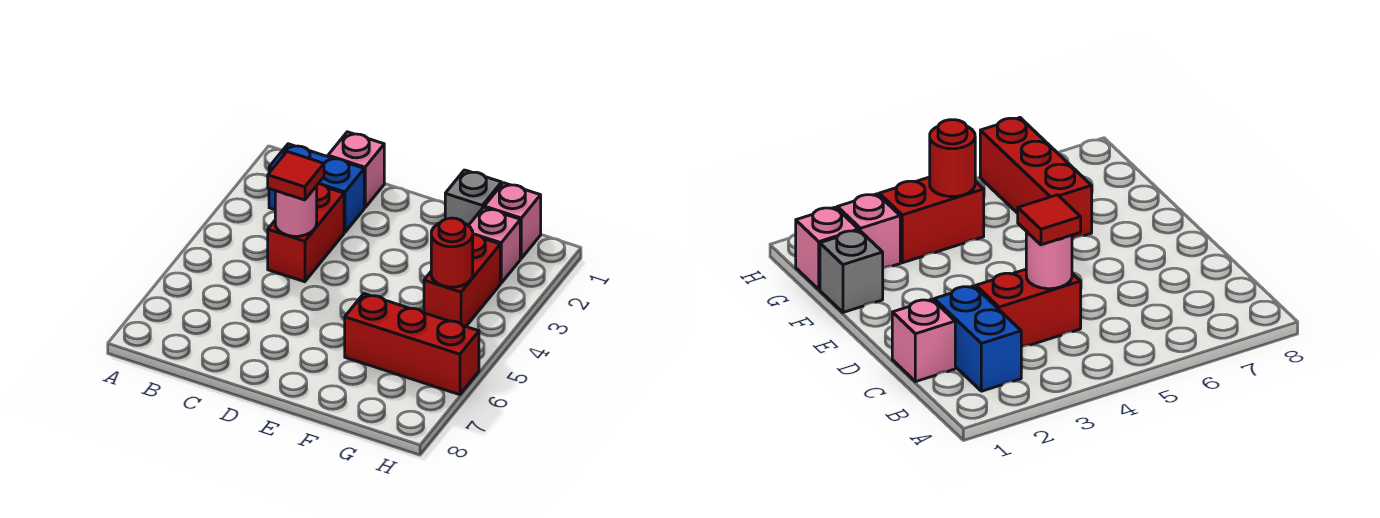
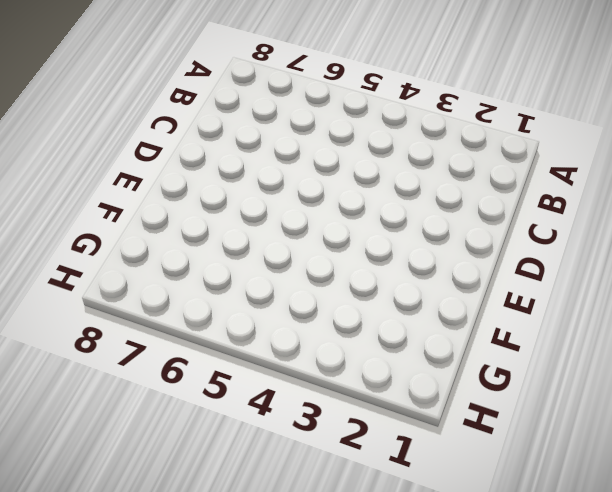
none -> blue 1x2 brick [269,144,364,232]
none -> pink 1x1 brick [328,132,384,208]

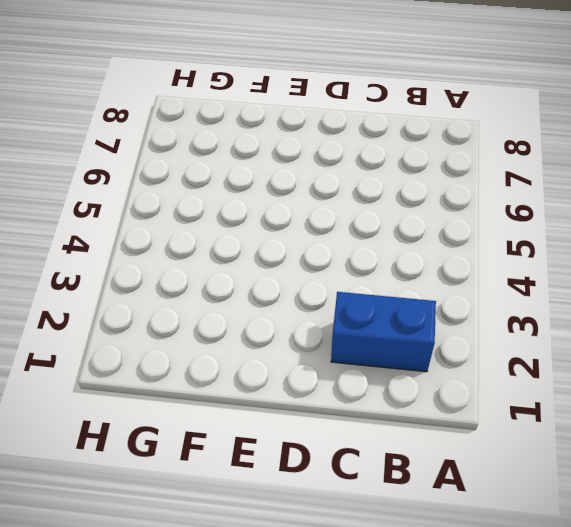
none -> pink 1x1 brick [328,132,384,208]
none -> red 1x2 brick [268,183,344,282]

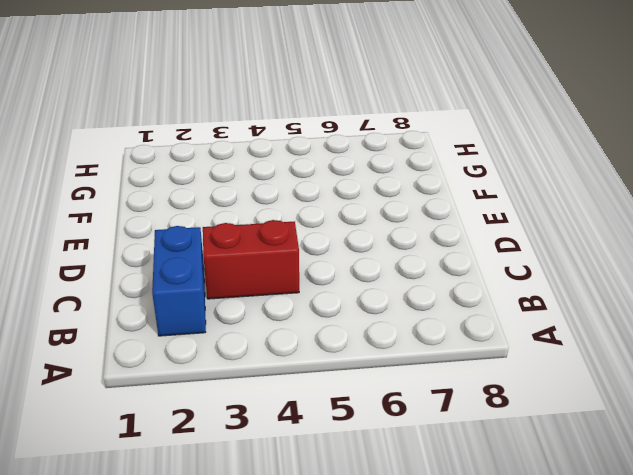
none -> pink 1x1 brick [328,132,384,208]
none -> grey 1x1 brick [445,170,502,225]

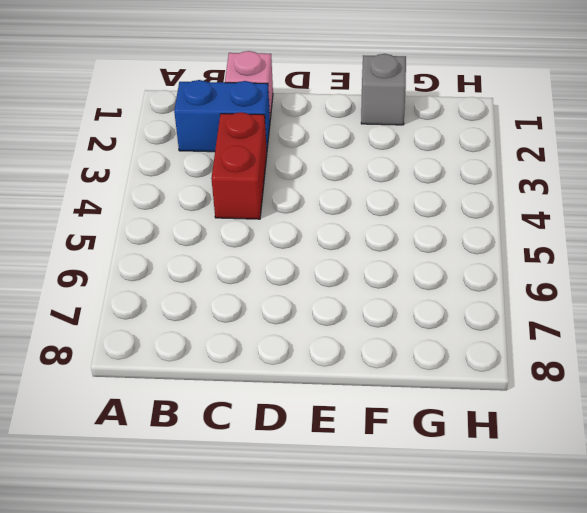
none -> red 1x3 brick [345,294,479,395]
none -> pink 1x1 brick [484,183,541,258]

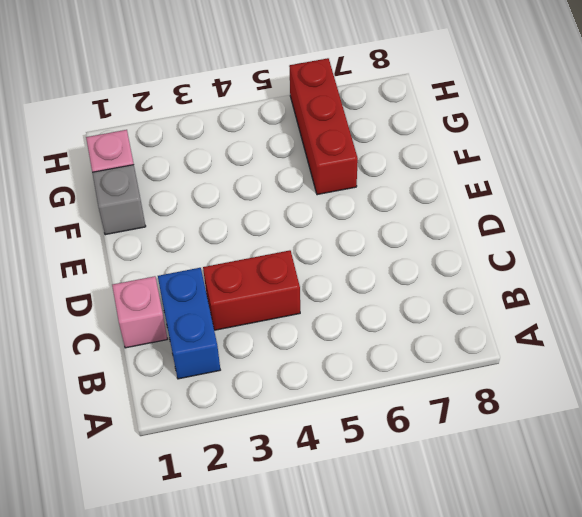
none -> pink 1x1 brick [468,207,520,283]
none -> red 1x2 brick [424,234,500,326]

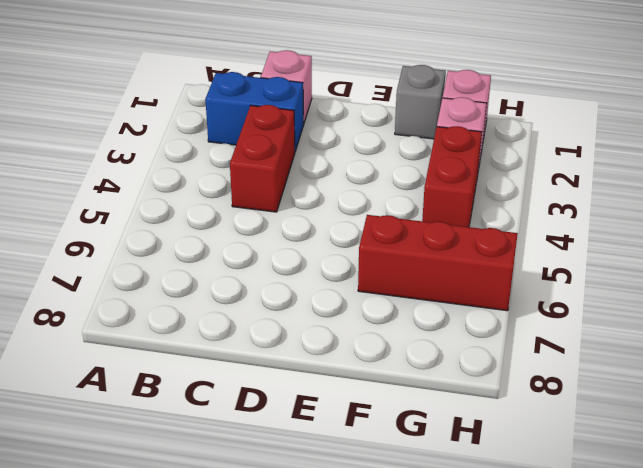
none -> pink 1x1 round brick [275,186,317,236]
none -> red 1x1 round brick [431,218,473,287]

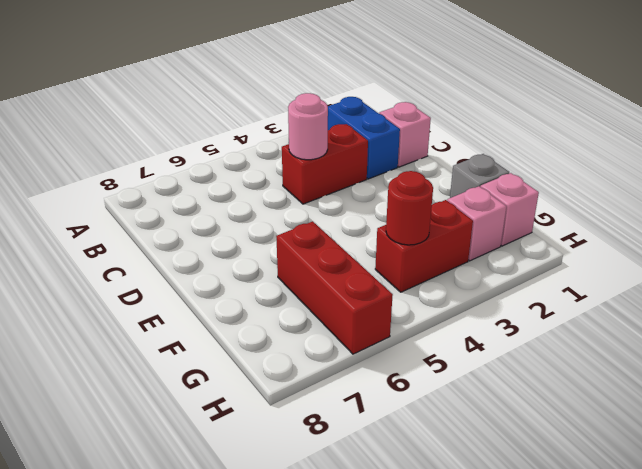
none -> red 1x1 tile [268,152,324,200]

